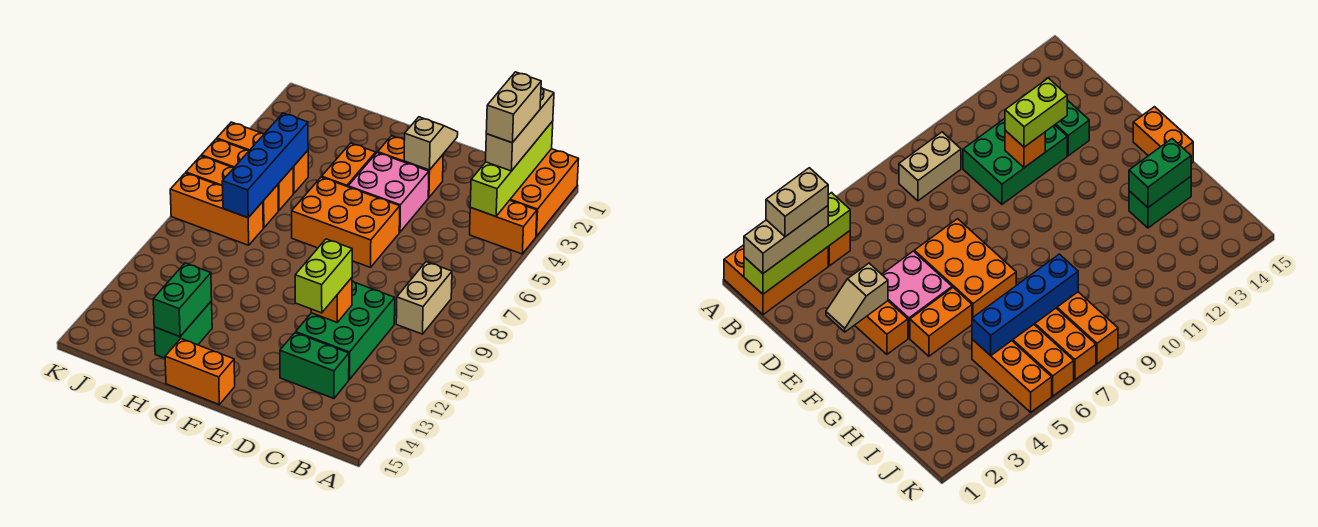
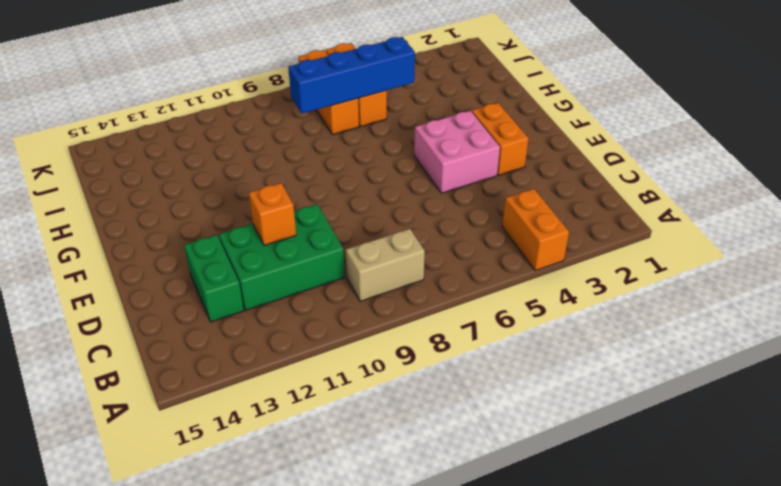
none -> orange 2x3 brick [510,149,579,236]
none -> orange 2x3 brick [292,177,400,267]
none -> orange 1x2 brick [165,339,235,404]

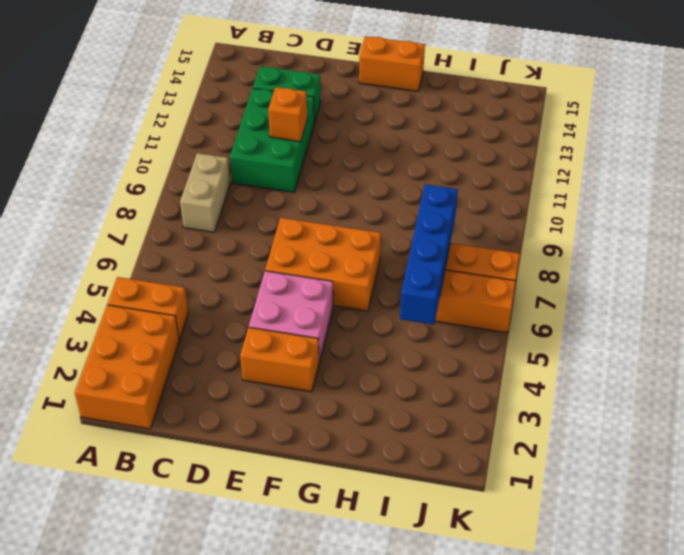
none -> orange 1x2 brick [322,143,376,187]
none -> green 1x2 brick [154,301,212,358]
none -> orange 1x3 brick [217,122,308,193]

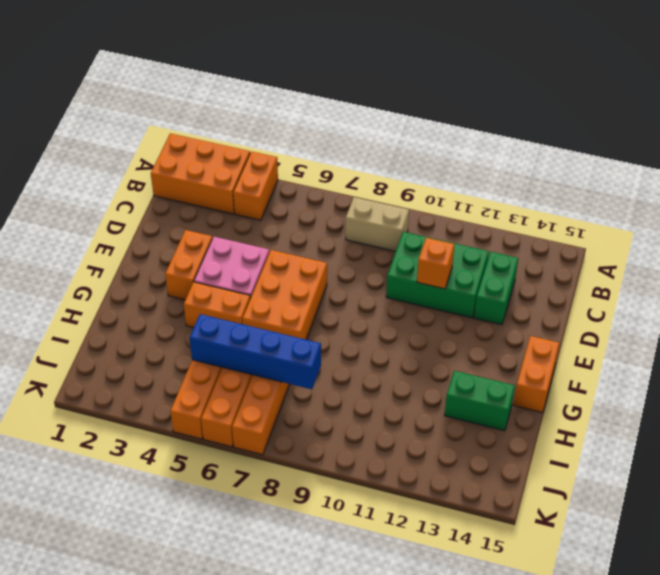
none -> orange 1x3 brick [170,173,263,245]
none -> lime 1x4 brick [470,121,553,216]
none -> tan 1x2 slope [404,117,458,170]

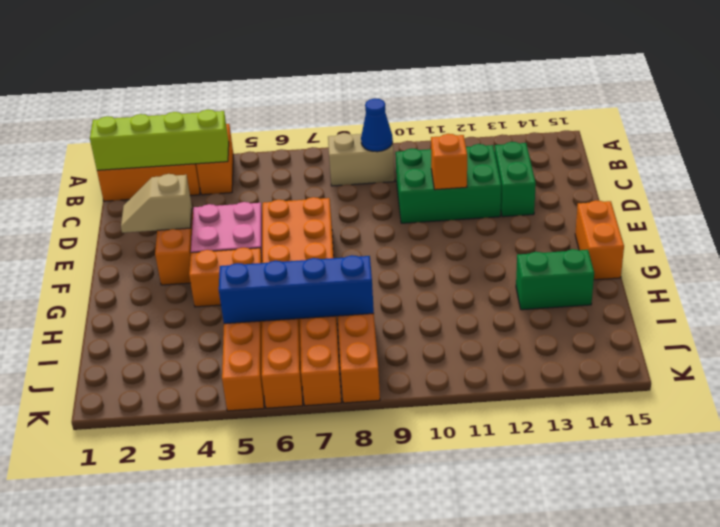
blue 1x1 cone [361,98,393,152] -> none
none -> green 1x2 brick [153,263,212,337]
none -> tan 1x3 brick [486,88,554,171]
none -> lime 1x2 brick [295,239,352,313]

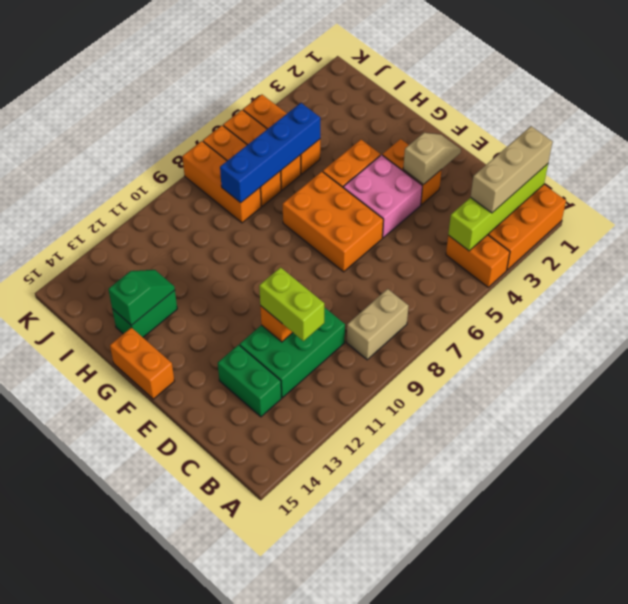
lime 1x2 brick [259,267,324,341] -> lime 1x2 brick turned to [295,239,352,313]
green 1x2 slope [108,270,175,325] -> green 1x2 brick [153,263,212,337]
none -> tan 1x2 brick [486,72,541,143]

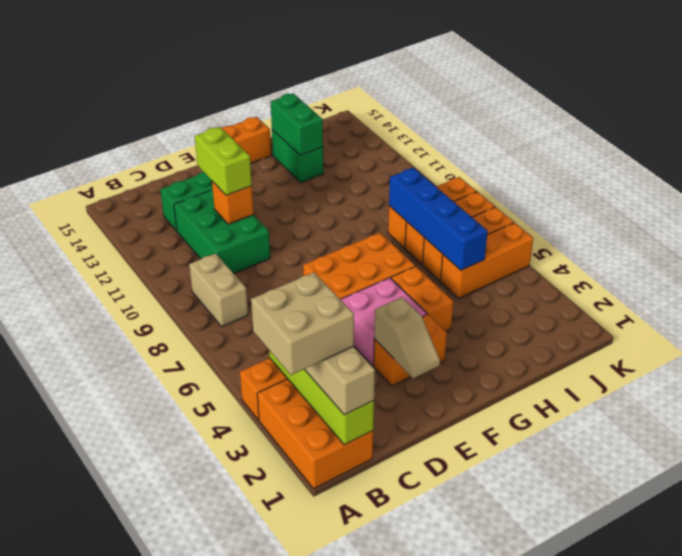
tan 2x2 brick [251,272,354,375] -> tan 1x2 brick [486,72,541,143]

